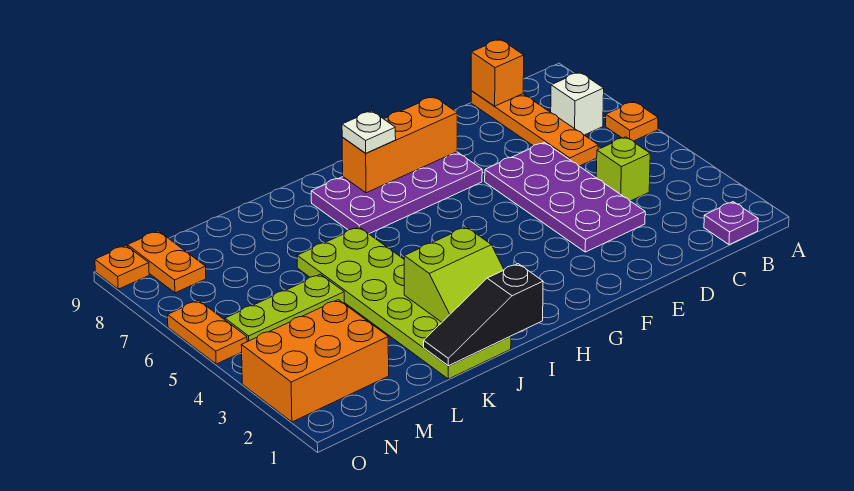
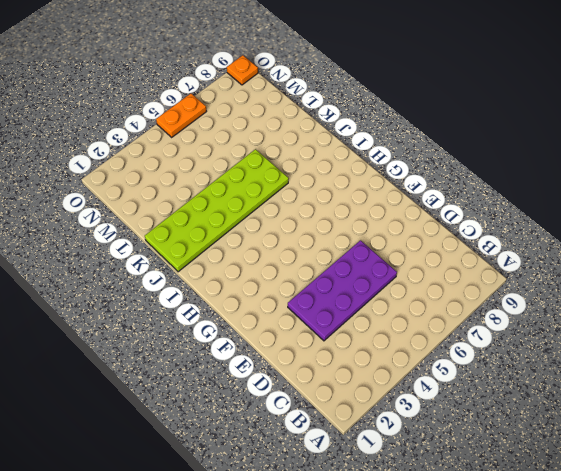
none -> orange 1x1 plate [605,102,658,141]
none -> purple 1x1 plate [704,202,758,245]
none -> white 1x1 brick [551,72,604,135]

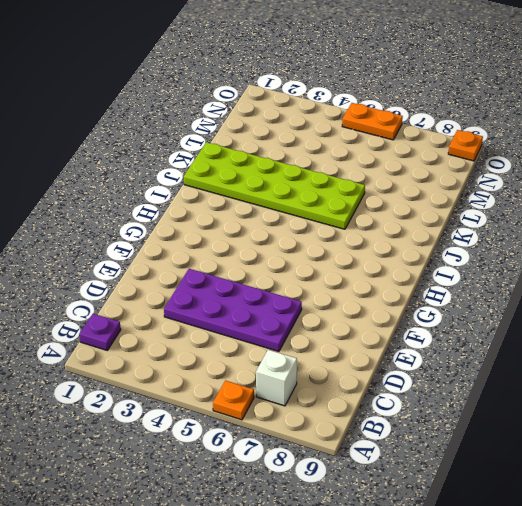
none -> lime 1x1 brick [596,137,650,201]
none -> orange 1x4 plate [471,91,598,166]
none -> purple 2x4 plate [311,152,482,234]

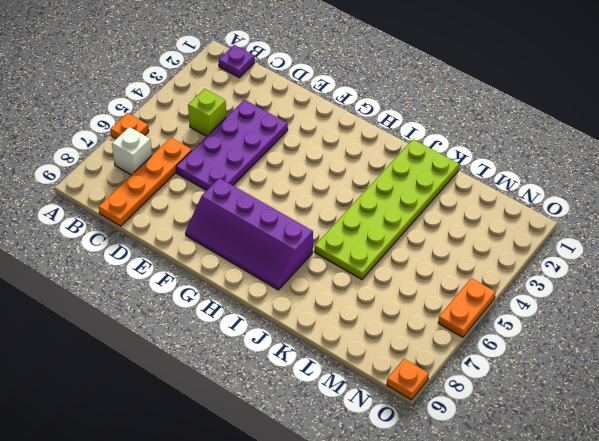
purple 2x4 slope [185,178,313,290] -> purple 2x4 plate [311,152,482,234]
none -> lime 1x3 plate [225,274,344,342]
none -> orange 2x3 brick [242,300,389,422]
none -> orange 1x2 plate [128,231,206,293]

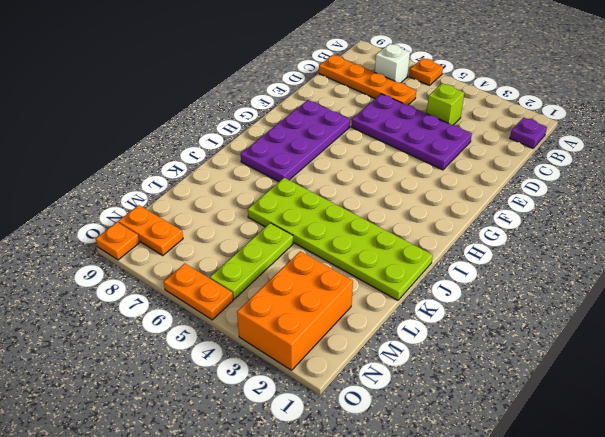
none -> orange 1x1 brick [471,39,524,106]
none -> orange 1x3 brick [342,97,457,193]
none -> black 1x3 slope [424,264,543,366]

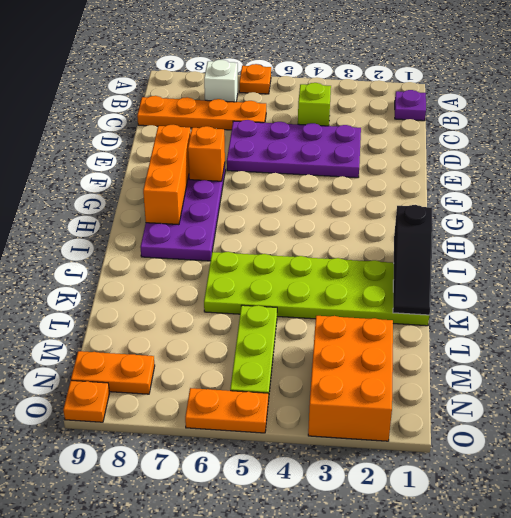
orange 1x1 brick [188,126,225,181] -> orange 1x1 brick moved to [471,39,524,106]
none -> lime 2x2 slope [404,227,504,322]
none -> white 1x1 plate [342,111,396,153]

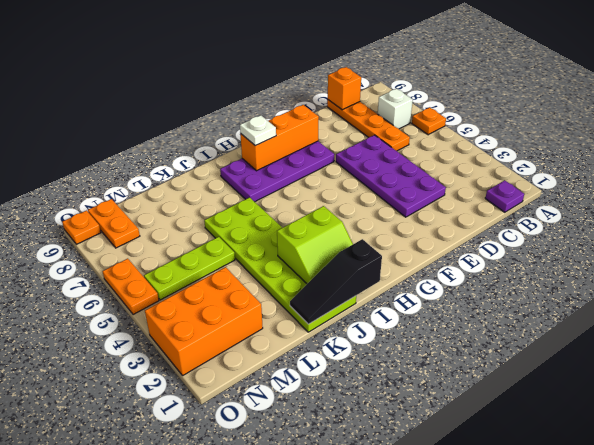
none -> lime 1x1 brick [596,137,650,201]

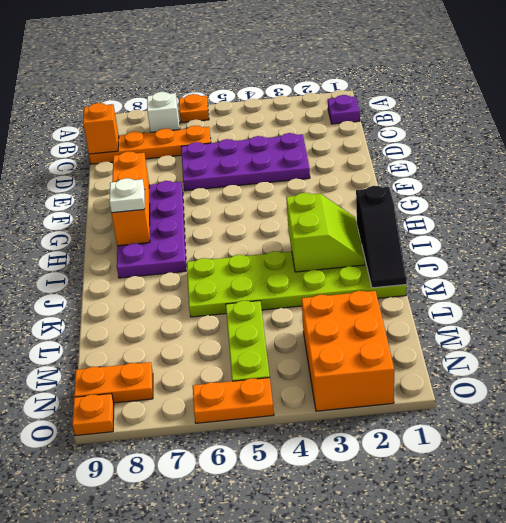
none -> lime 1x1 brick [596,137,650,201]

